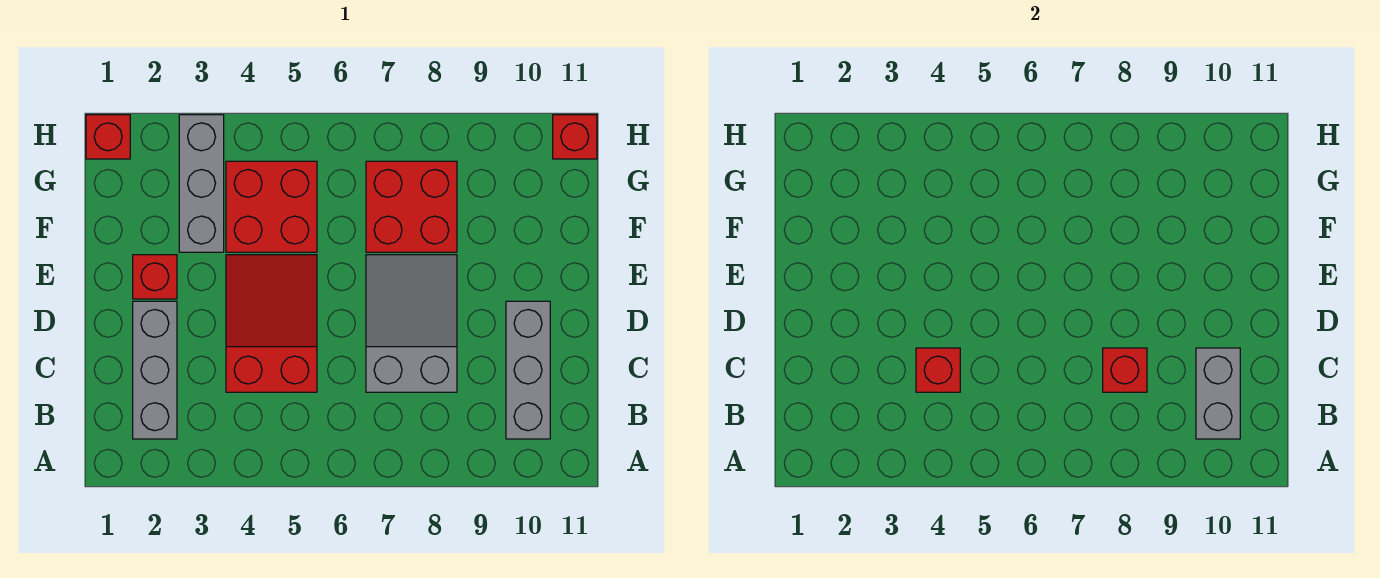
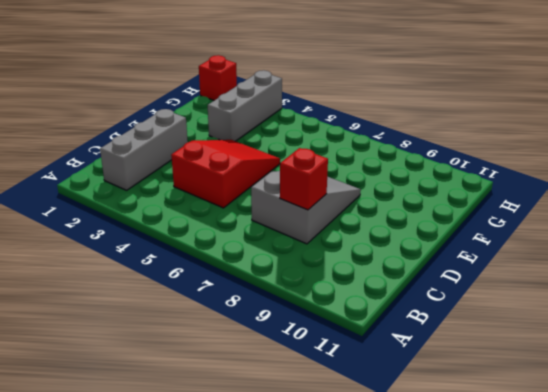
none -> grey 1x3 brick [506,301,550,439]
none -> red 1x1 brick [133,255,177,299]
none -> red 2x2 brick [226,161,317,252]

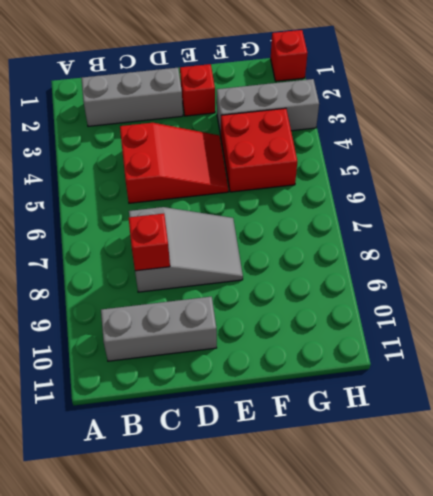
none -> red 2x2 brick [366,161,457,252]
none -> red 1x1 brick [553,115,597,159]
none -> grey 1x2 brick [1196,348,1240,439]

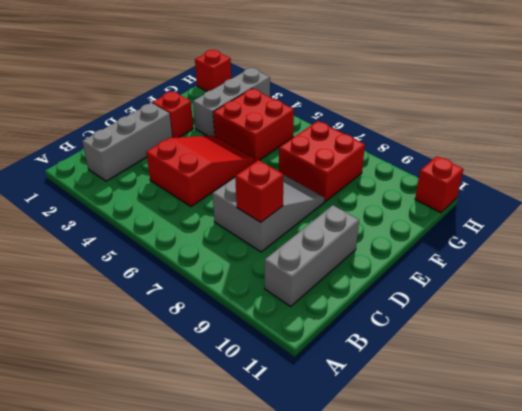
none -> grey 1x2 brick [1196,348,1240,439]
none -> red 1x1 brick [916,348,960,392]

